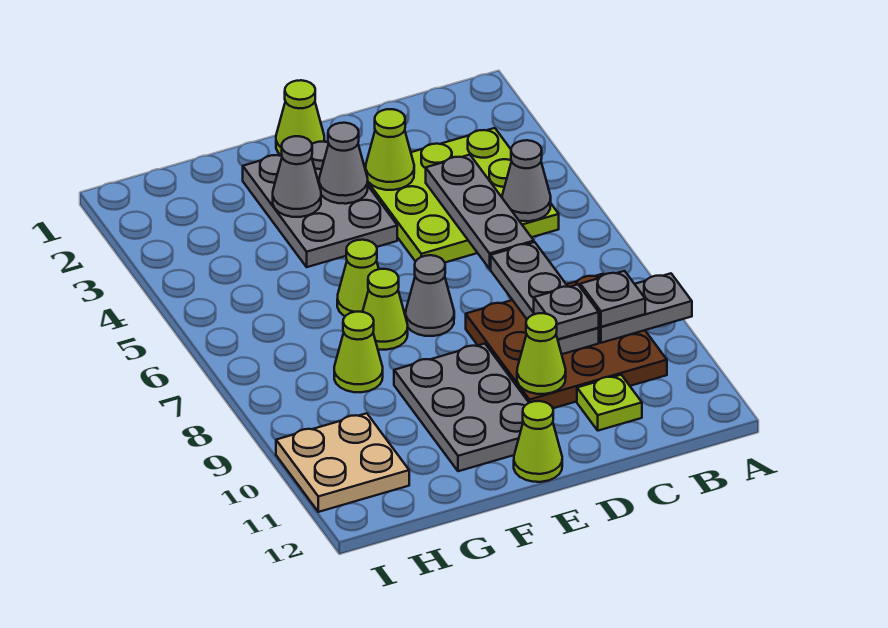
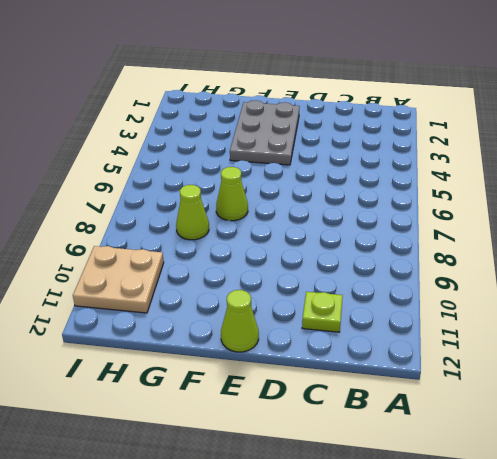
none -> lime 3x3 plate [364,128,559,263]
none -> brown 3x3 plate [466,274,667,408]
none -> lime 1x1 cone [276,80,324,155]

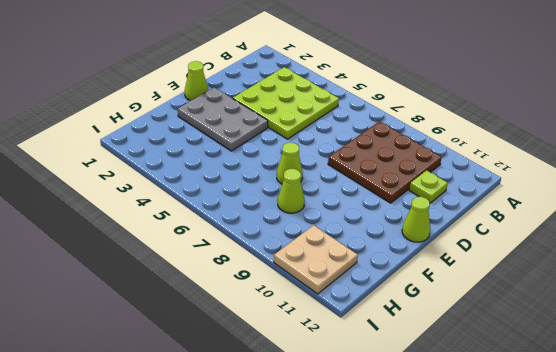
none -> grey 1x1 cone [406,255,454,336]
none -> grey 2x3 plate [394,344,529,471]
none -> lime 1x1 cone [337,240,379,316]

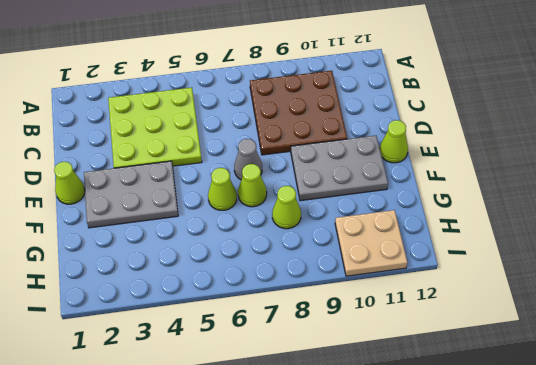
none -> lime 1x1 plate [577,375,642,431]
none -> grey 1x2 plate [599,273,692,343]
none -> grey 1x1 cone [502,140,551,221]

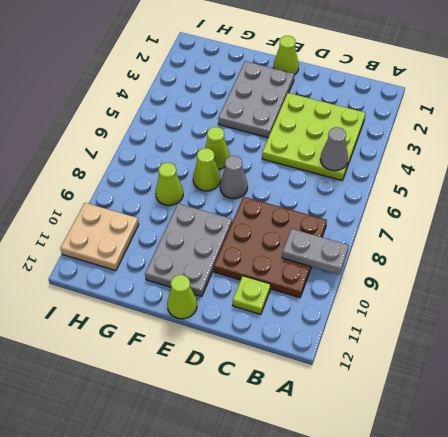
none -> grey 1x3 plate [426,155,534,269]
none -> grey 1x3 plate [491,242,599,354]
none -> lime 1x1 cone [366,109,414,190]

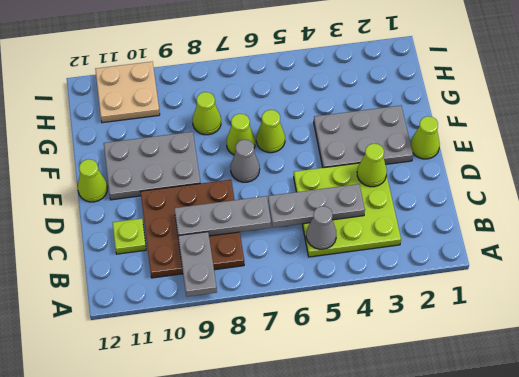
none -> lime 1x1 cone [517,313,566,394]
none -> grey 1x1 cone [319,123,368,204]
none -> grey 1x1 cone [273,136,321,217]

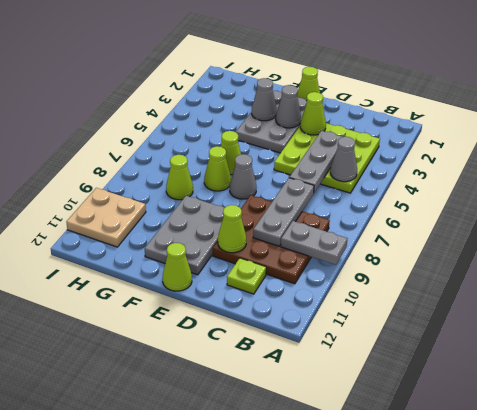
none -> grey 1x1 plate [580,271,645,327]
none -> grey 1x1 plate [534,285,599,339]

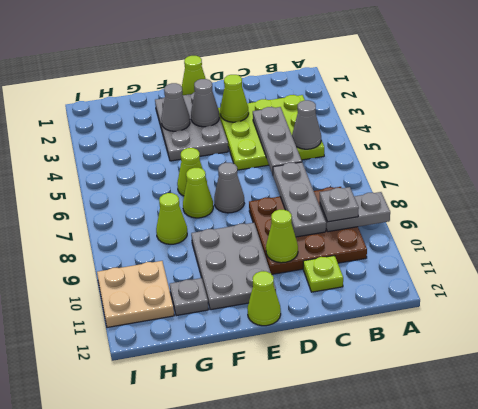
grey 1x1 plate [170,278,209,316] -> grey 1x1 plate moved to [534,285,599,339]

